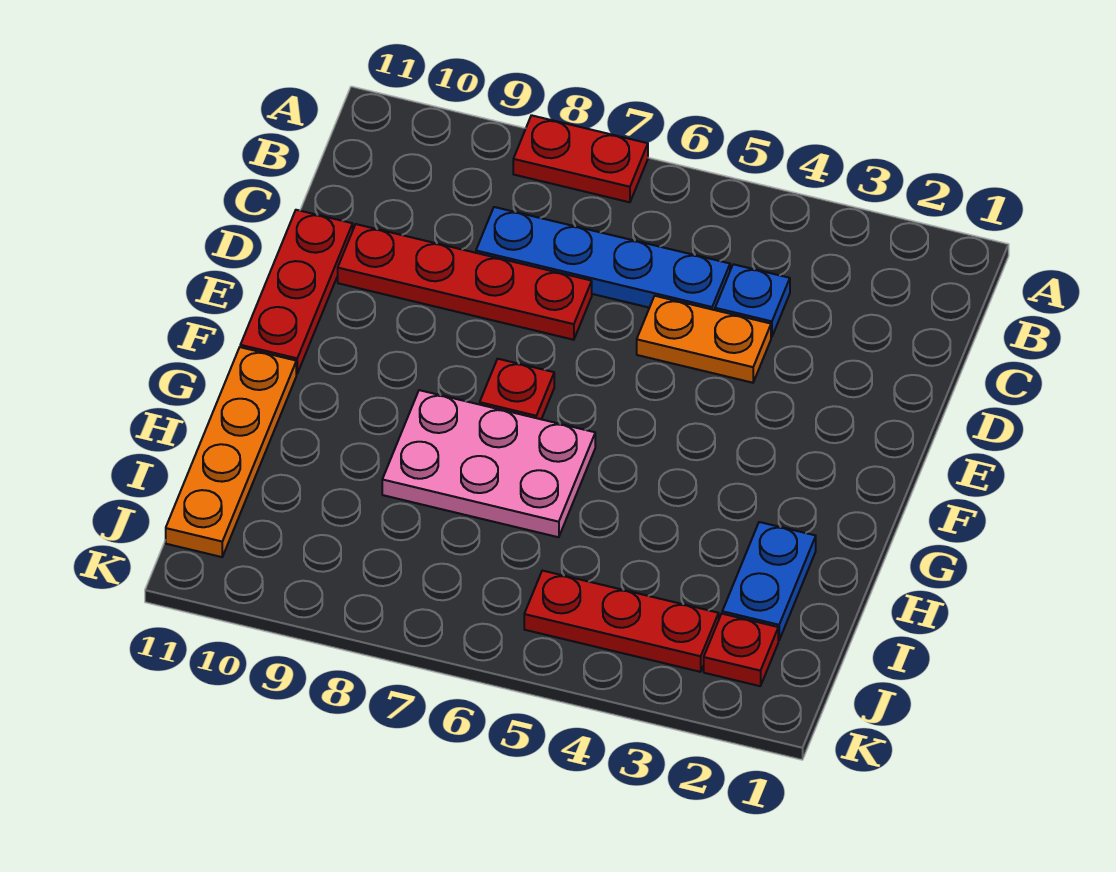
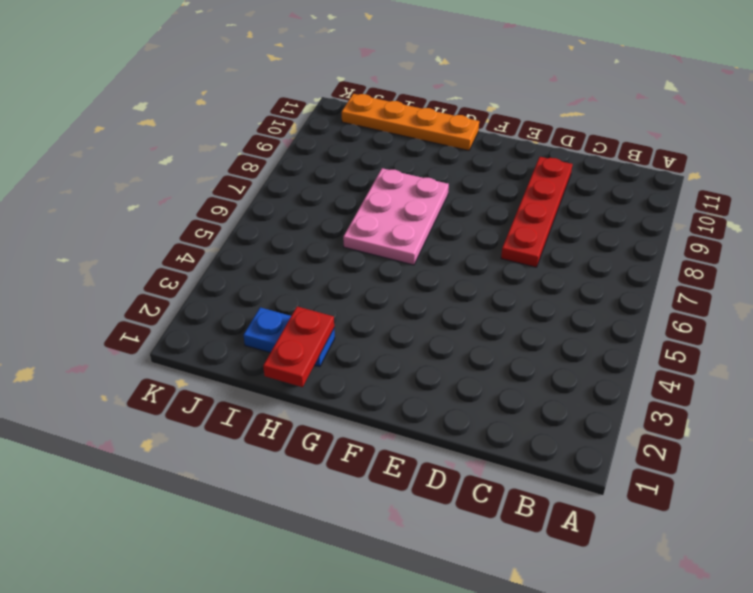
red 1x2 plate [263,306,334,387] -> red 1x2 plate moved to [513,115,648,202]
none -> blue 1x1 plate [715,264,790,337]
none -> blue 1x4 plate [476,207,730,310]
none -> orange 1x2 plate [637,296,771,383]

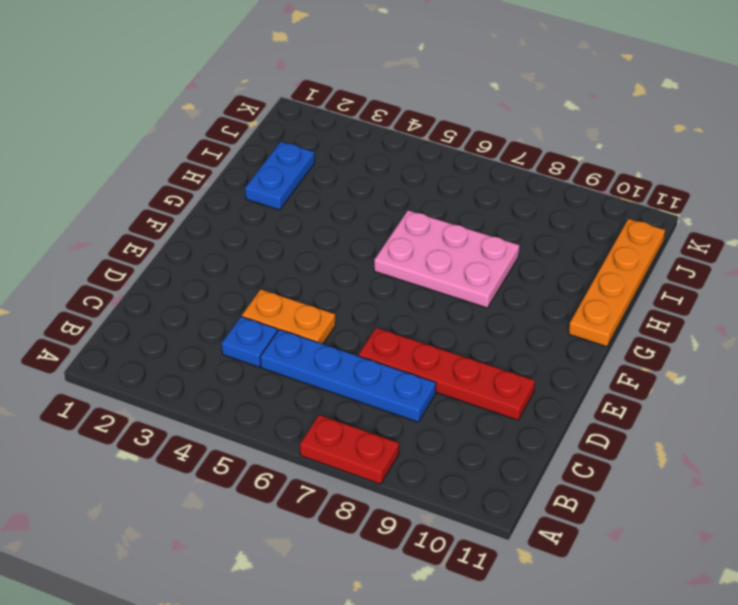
none -> red 1x3 plate [240,210,353,374]
none -> red 1x1 plate [480,359,554,419]
none -> red 1x1 plate [704,614,778,686]

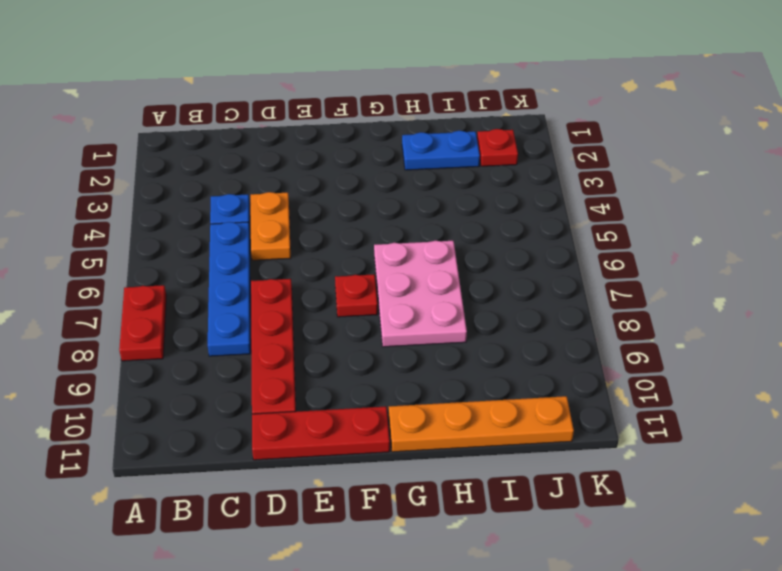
none -> red 1x3 plate [524,571,719,672]

